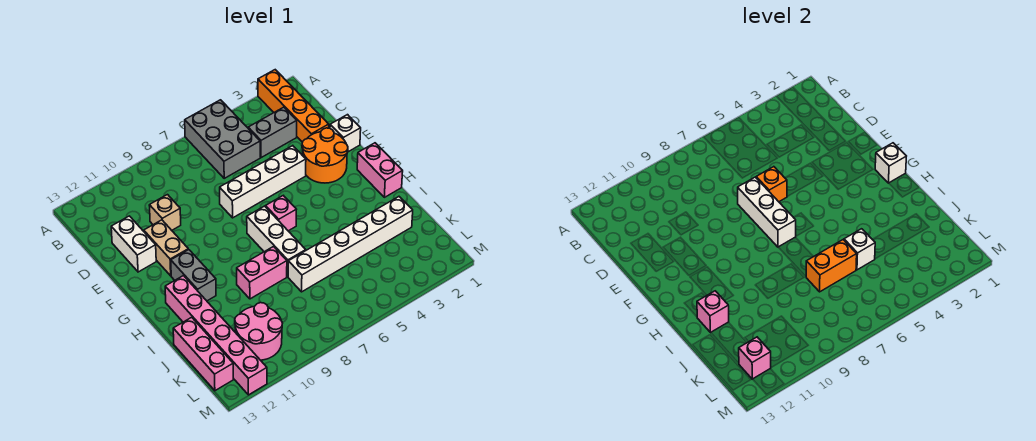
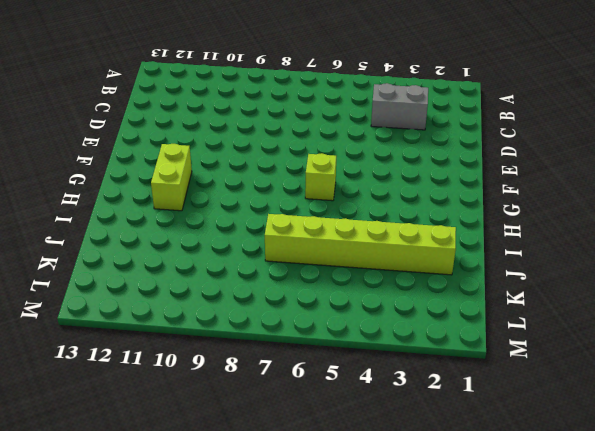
lime 1x1 brick [305,153,336,201] -> pink 1x1 brick [266,196,296,231]
lime 1x2 brick [151,144,192,211] -> grey 1x2 brick [171,250,216,301]
lime 1x6 brick [265,214,456,275] -> white 1x6 brick [288,197,413,292]
none -> orange 1x4 brick [258,70,329,142]
none -> grey 2x3 brick [185,100,260,178]
none -> tan 1x1 brick [149,195,181,230]

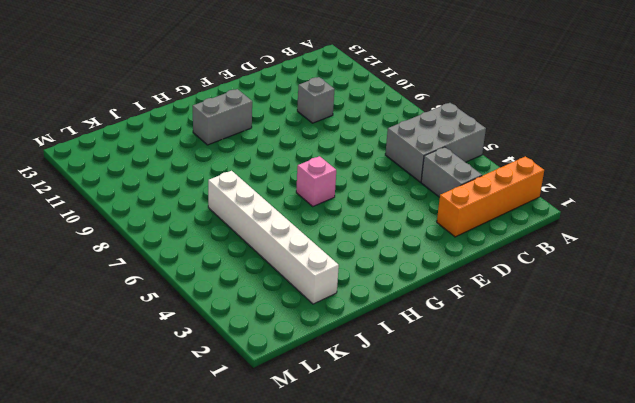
grey 1x1 brick [297,77,335,123] -> tan 1x1 brick [149,195,181,230]
none -> white 1x2 brick [111,216,156,272]
none -> white 1x1 brick [330,115,361,152]
none -> orange 2x2 round brick [302,128,348,183]

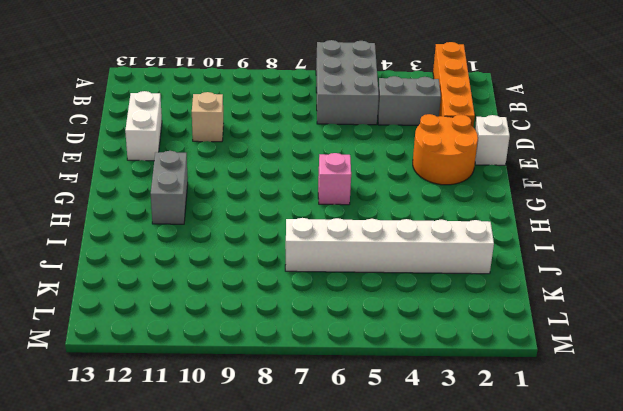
none -> white 1x4 brick [220,146,306,218]
none -> tan 1x2 brick [144,220,188,276]
none -> pink 1x2 brick [357,143,403,197]

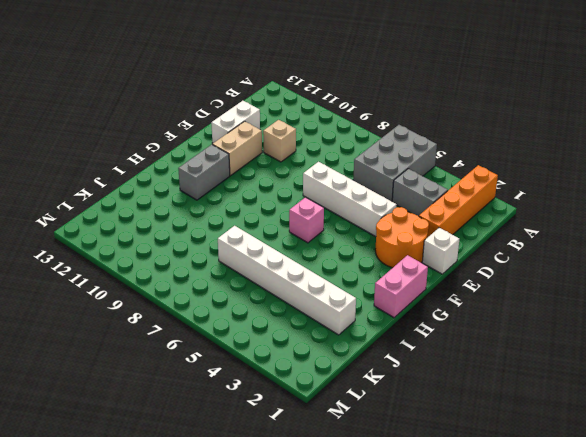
none -> white 1x3 brick [247,206,306,277]
none -> pink 1x6 brick [165,276,267,395]
none -> pink 1x2 brick [237,247,287,299]

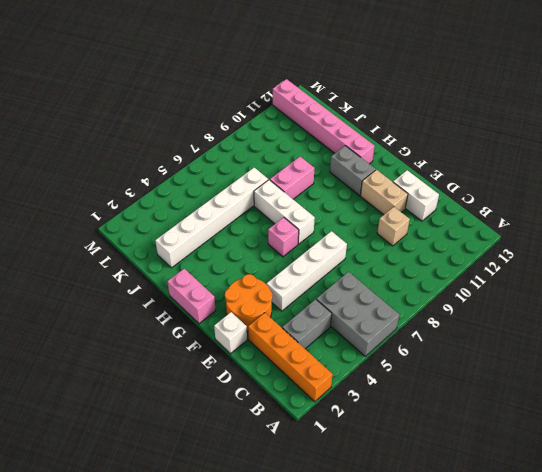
none -> pink 1x3 brick [173,317,233,391]
none -> pink 2x2 round brick [235,303,282,360]
none -> orange 1x1 brick [756,167,787,202]

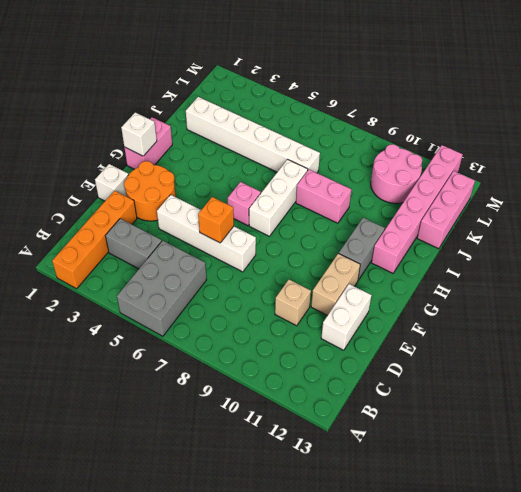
none -> white 1x3 brick [738,177,796,247]
none -> pink 1x1 brick [697,291,729,332]
none -> white 1x1 brick [844,229,875,270]

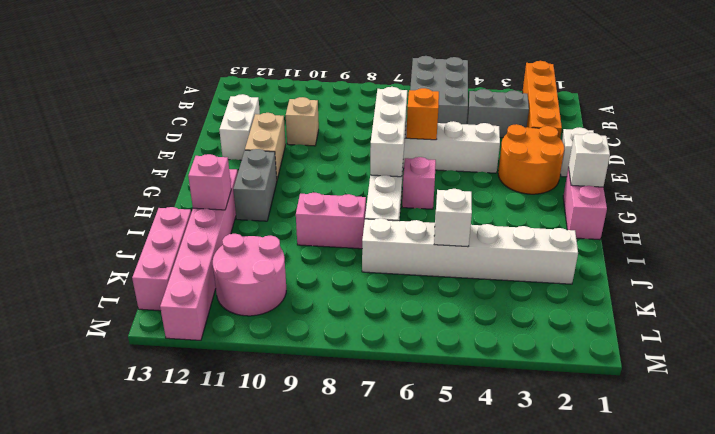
none -> orange 1x2 brick [806,240,857,292]
none -> pink 1x1 brick [739,337,771,379]

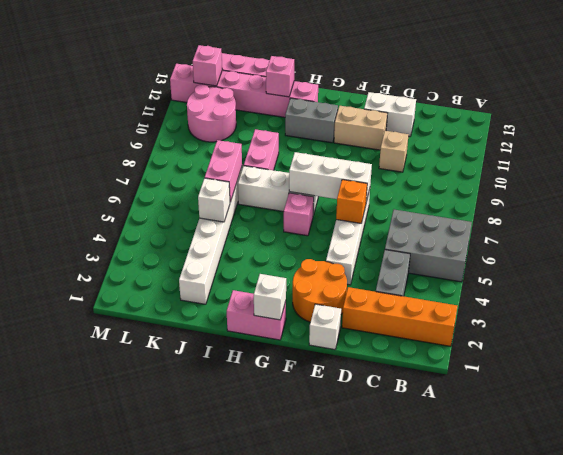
pink 1x2 brick [205,140,242,202] -> orange 1x2 brick [806,240,857,292]

